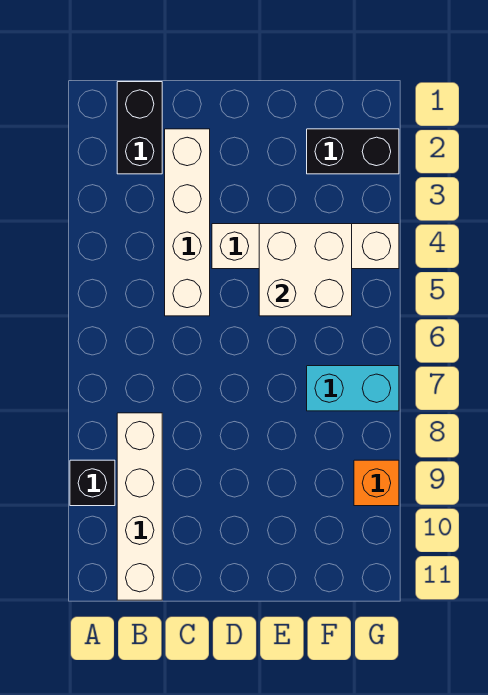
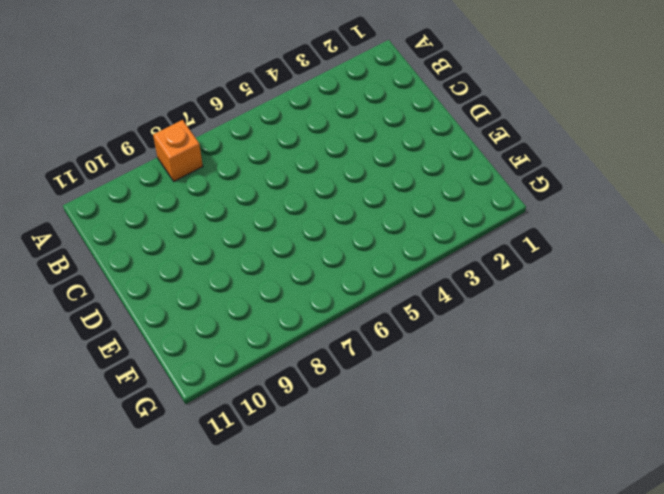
orange 1x1 brick [153,120,203,181] -> orange 1x1 brick moved to [354,460,399,506]
none -> black 1x1 brick [70,460,115,506]
none -> black 1x2 brick [117,82,162,174]

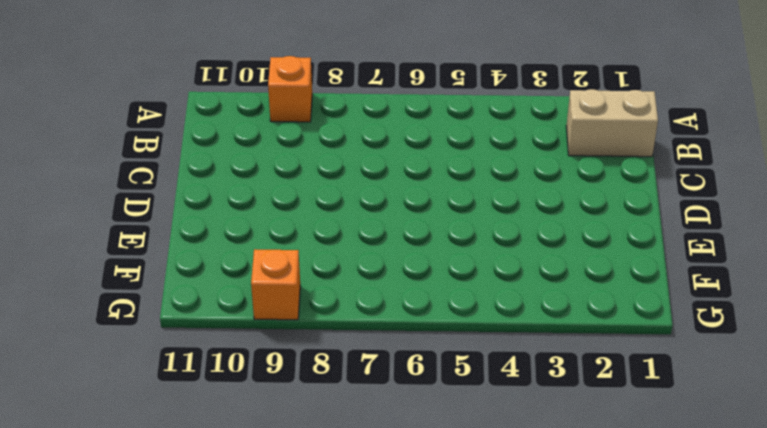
orange 1x1 brick [268,56,312,122] -> black 1x1 brick [70,460,115,506]
tan 1x2 brick [566,89,658,157] -> black 1x2 brick [117,82,162,174]
none -> white 1x4 brick [117,413,162,600]
none -> white 1x4 brick [165,129,210,316]

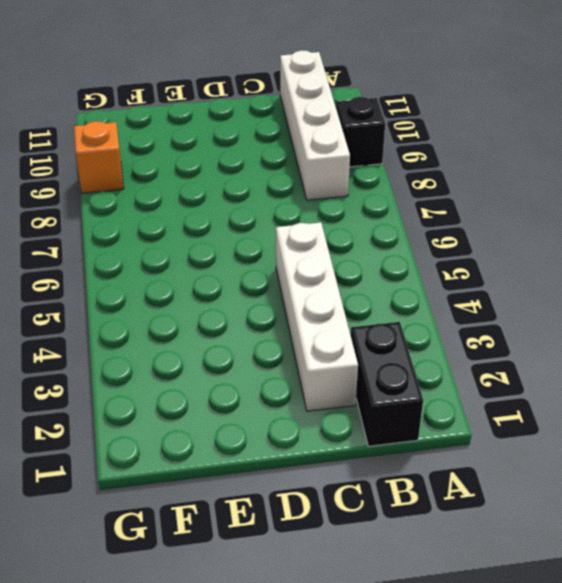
none -> white 1x4 brick [212,224,399,269]
none -> black 1x2 brick [307,129,399,174]

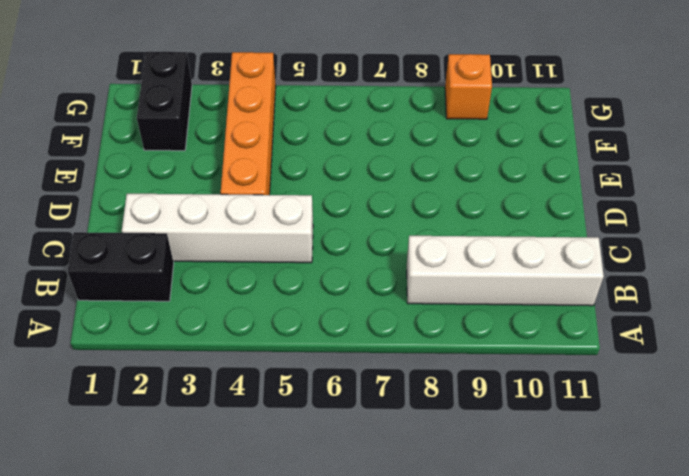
orange 1x4 brick [221,52,276,195] -> white 1x4 brick [212,224,399,269]
none -> black 1x1 brick [70,460,115,506]
none -> cyan 1x2 brick [307,366,399,411]

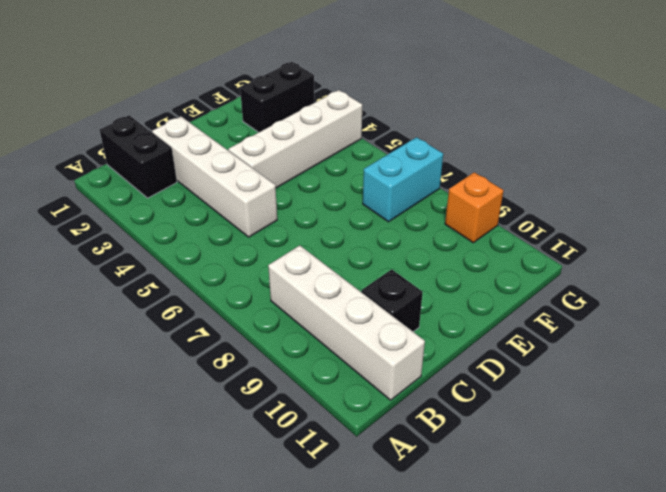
black 1x1 brick [361,269,423,332] -> black 1x1 brick moved to [70,460,115,506]
none -> white 2x2 brick [259,224,352,316]

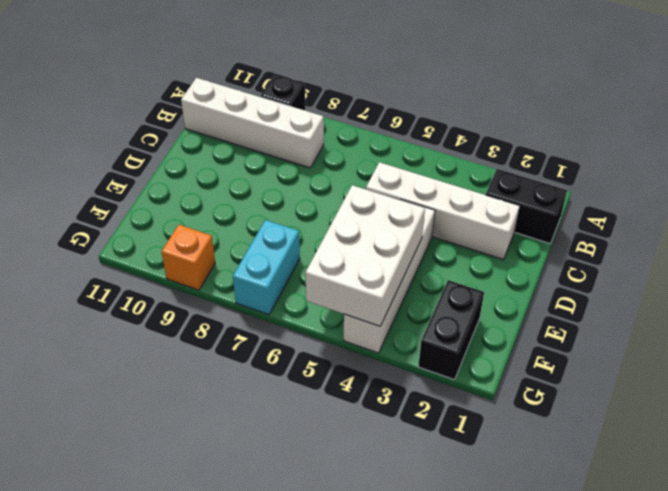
white 2x3 brick [306,185,425,326] -> white 2x2 brick [259,224,352,316]

